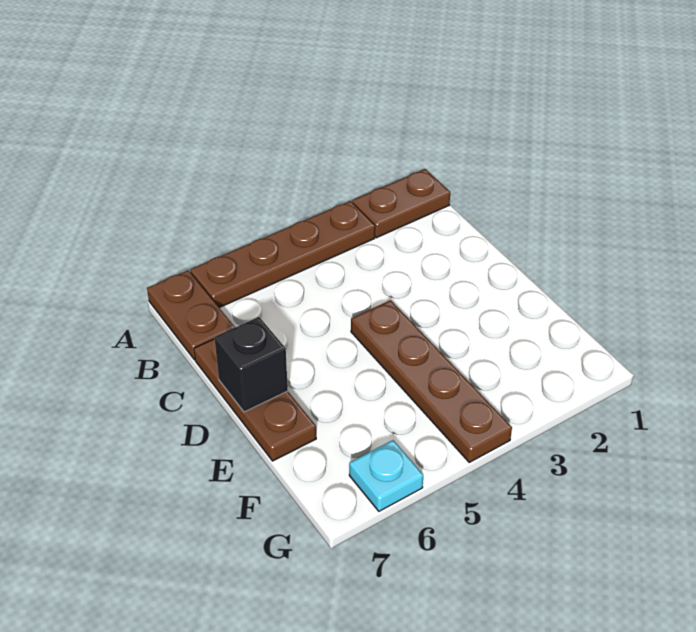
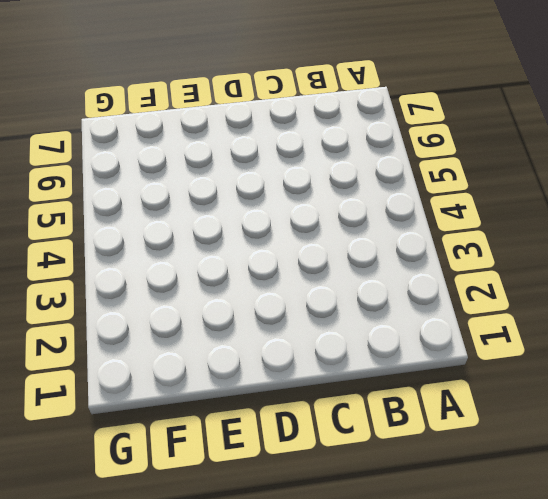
none -> brown 1x2 plate [352,169,450,238]
none -> brown 1x4 plate [191,201,375,308]

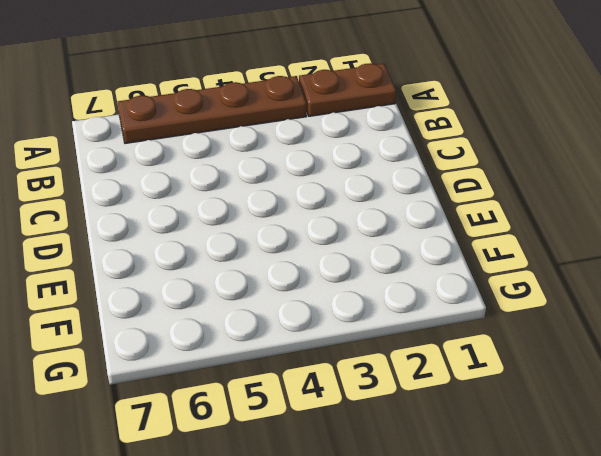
none -> brown 1x2 plate [147,270,235,360]
none -> brown 1x3 plate [194,339,316,461]

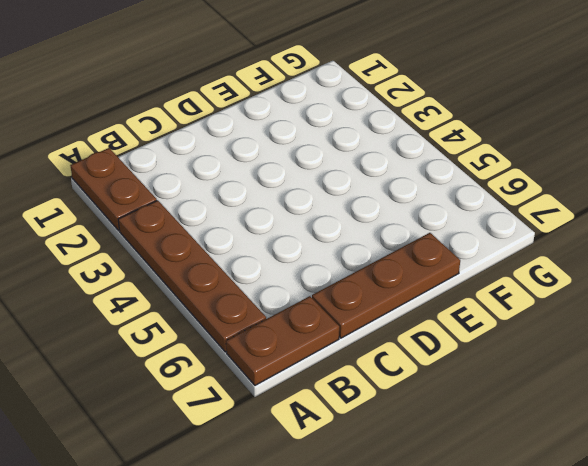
none -> brown 1x4 plate [351,300,512,462]
none -> cyan 1x1 plate [349,440,423,511]

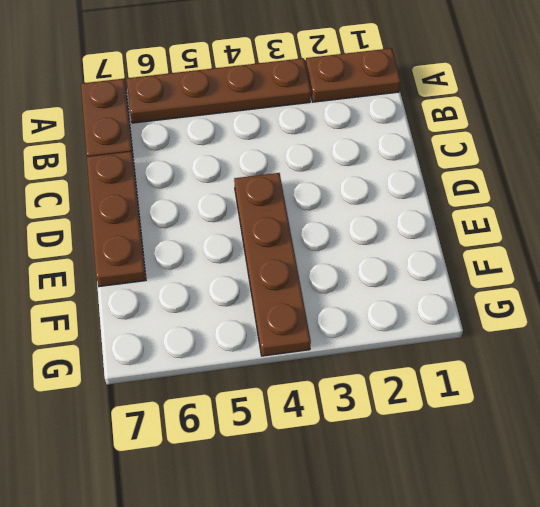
none -> cyan 1x1 plate [349,440,423,511]
none -> black 1x1 brick [214,317,288,412]

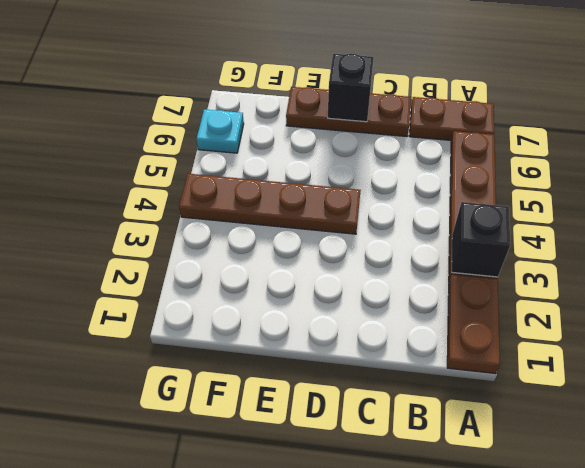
black 1x1 brick [452,202,510,277] -> none

